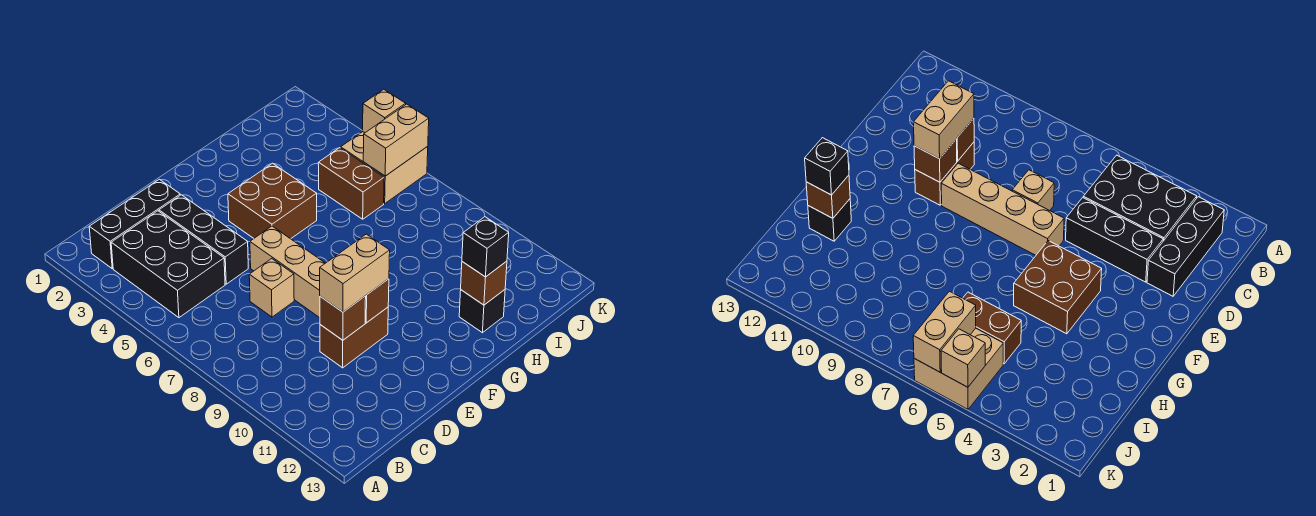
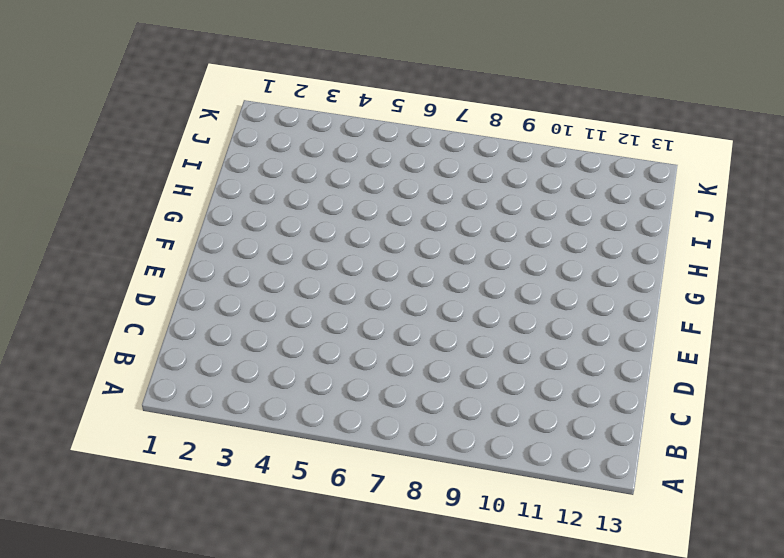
none -> black 1x3 brick [89,179,180,268]
none -> black 2x3 brick [111,211,225,318]
none -> black 1x3 brick [159,195,248,284]

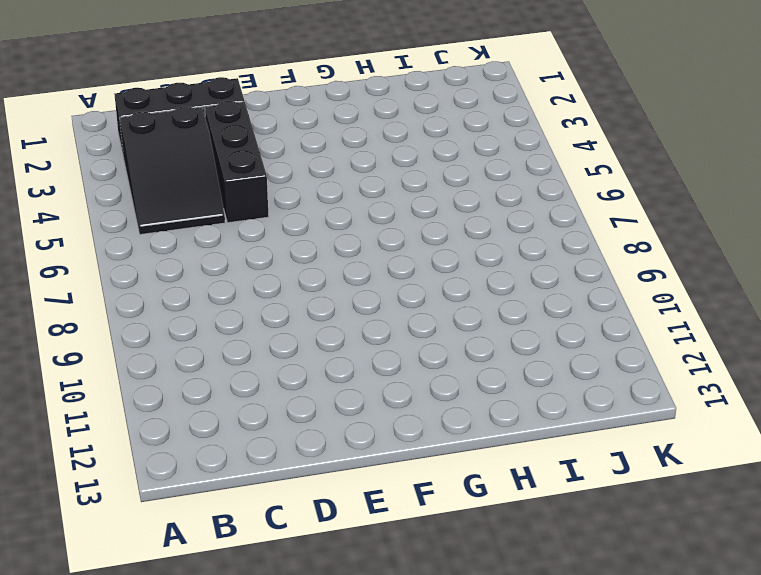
black 2x3 slope [119,106,225,235] -> black 2x3 brick [111,211,225,318]
none -> tan 1x1 brick [249,259,294,317]
none -> brown 1x2 brick [320,307,388,368]
none -> tan 1x4 brick [250,226,325,318]

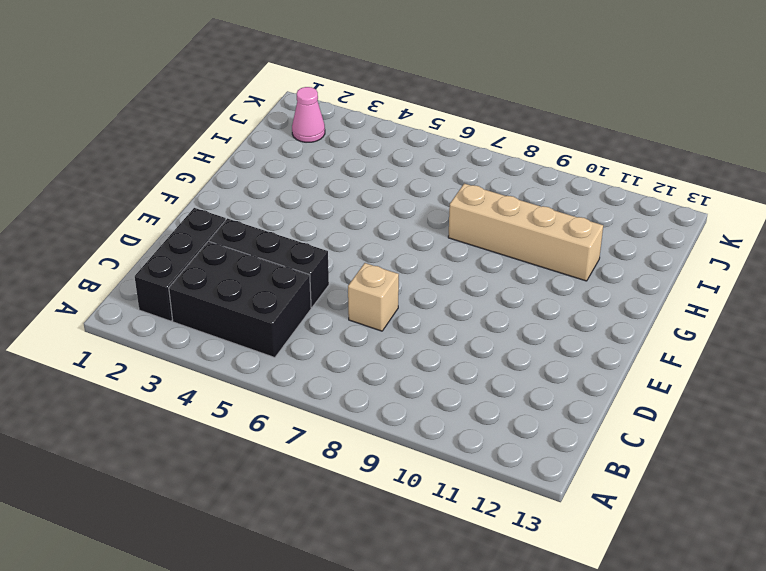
tan 1x4 brick [448,184,603,281] -> tan 1x4 brick moved to [250,226,325,318]
pink 1x1 cone [292,87,325,142] -> none
none -> brown 1x2 brick [320,307,388,368]
none -> brown 2x2 brick [228,163,317,239]
none -> black 1x1 brick [459,290,505,333]

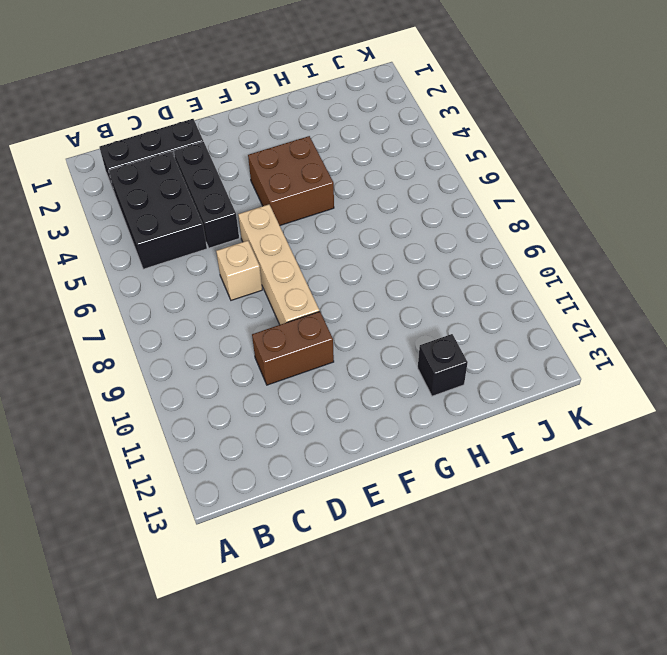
none -> brown 1x2 brick [318,148,384,219]
none -> tan 2x2 brick [341,132,428,203]
none -> brown 1x1 brick [320,296,366,340]

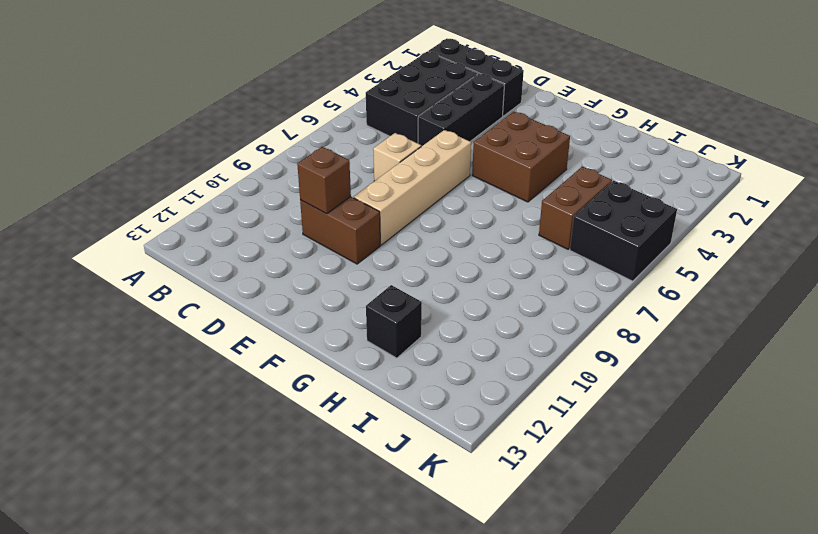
black 2x2 brick [570,181,677,281] -> tan 2x2 brick [341,132,428,203]
none -> brown 1x1 brick [365,279,389,323]
none -> brown 1x1 brick [461,261,507,305]
none -> tan 1x2 brick [363,104,429,176]

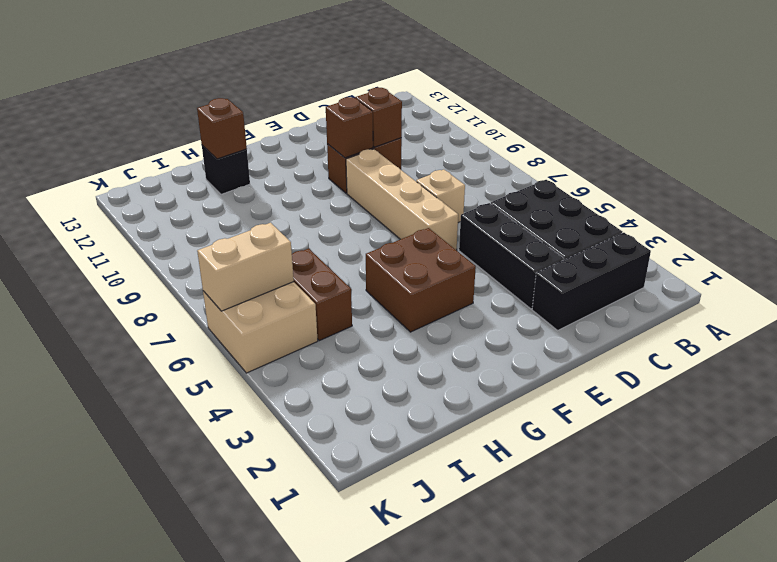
none -> tan 1x1 brick [363,89,406,133]
none -> tan 1x2 brick [320,234,390,312]
none -> black 1x1 brick [462,217,509,277]

